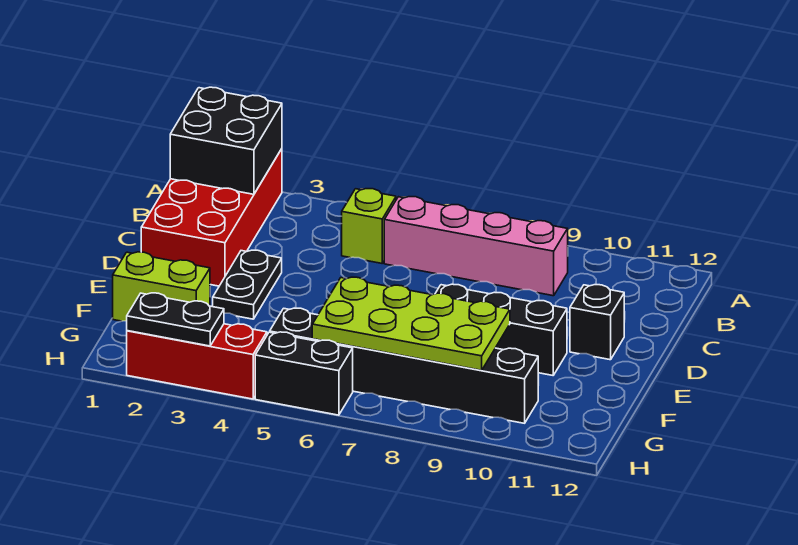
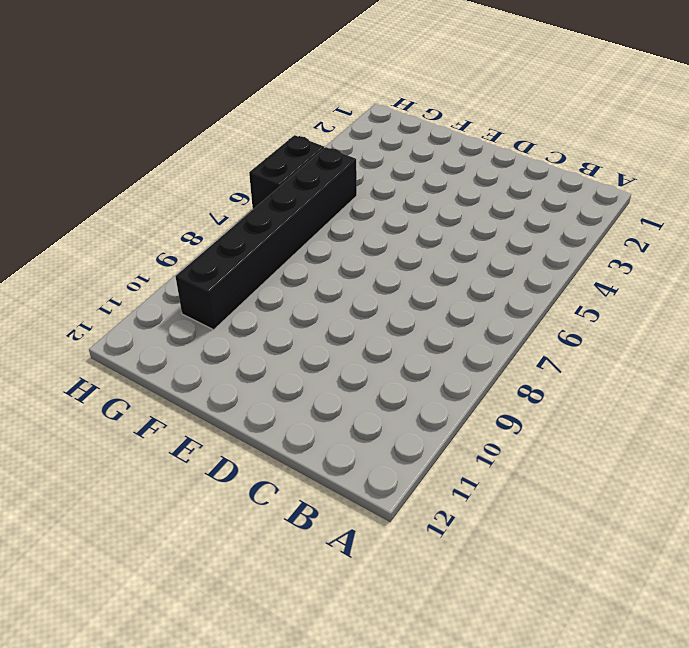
none -> red 2x4 brick [141,149,282,286]
none -> lime 1x1 brick [342,189,396,263]
none -> pink 1x4 brick [384,197,568,296]

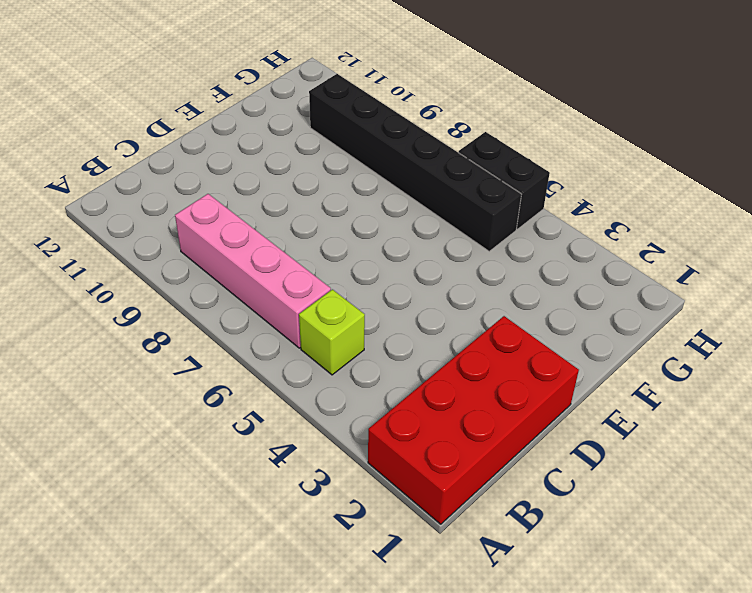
none -> black 1x2 plate [213,250,282,319]
none -> black 1x1 brick [570,285,624,360]
none -> black 1x3 brick [435,284,567,375]

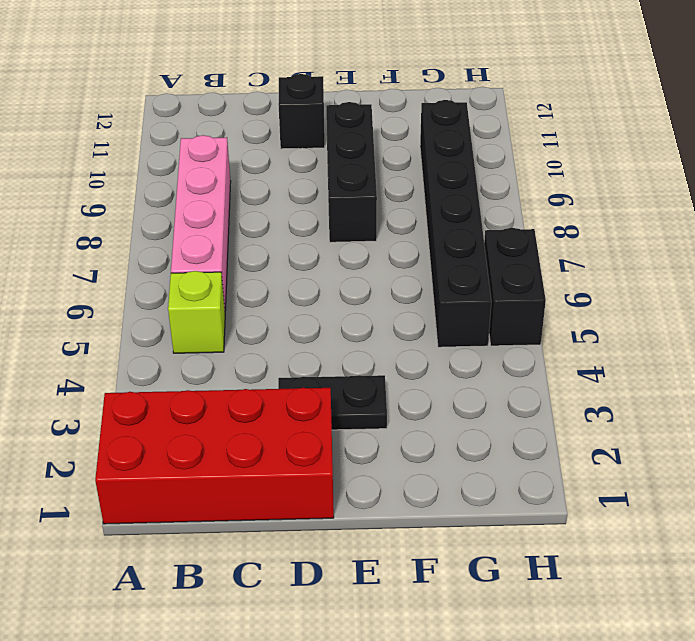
none -> lime 1x2 brick [113,252,210,321]
none -> red 1x3 brick [127,324,267,399]
none -> black 2x2 brick [170,87,282,194]

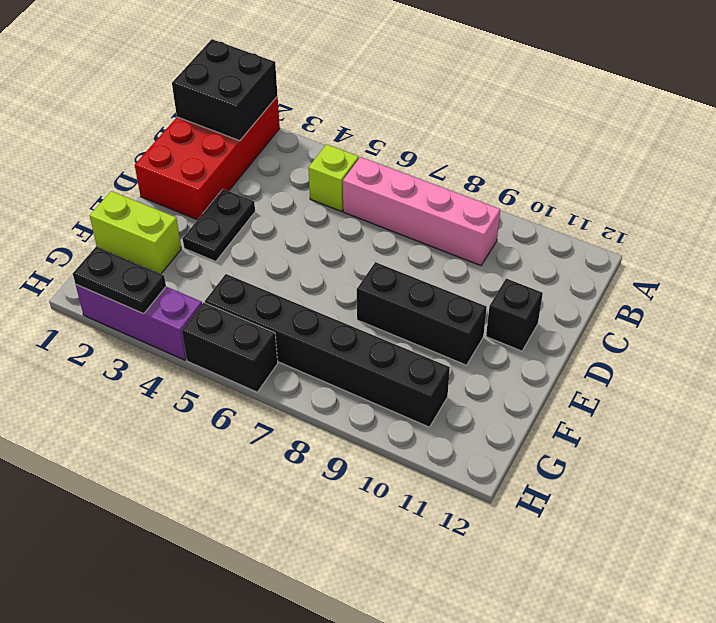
purple 1x3 brick [76,285,202,360] -> red 1x3 brick [127,324,267,399]
none -> lime 2x4 plate [312,277,510,370]

